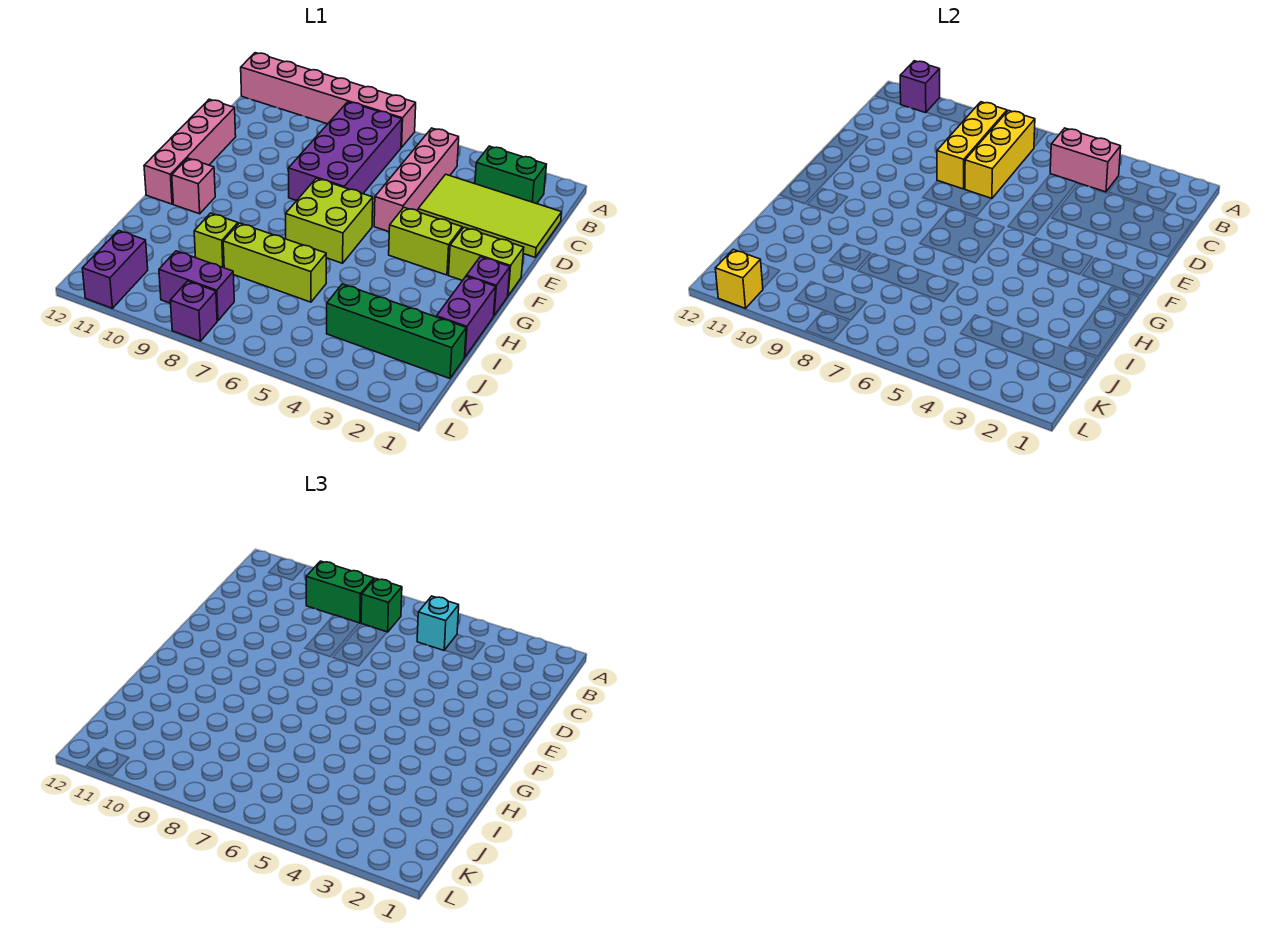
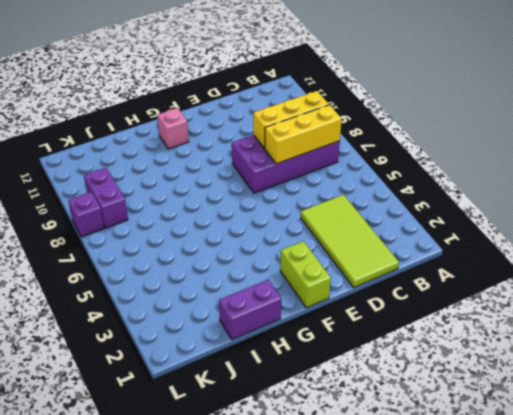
none -> pink 1x6 brick [241,53,416,147]
none -> green 1x2 brick [475,146,546,204]
none -> pink 1x4 brick [374,128,459,232]

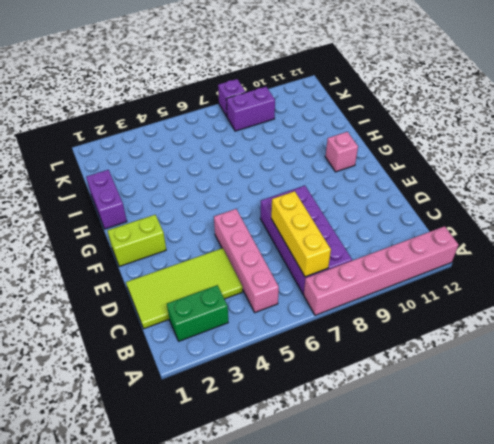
none -> pink 1x4 brick [144,99,236,204]
none -> lime 1x2 brick [389,208,462,275]
none -> lime 2x2 brick [286,178,373,263]

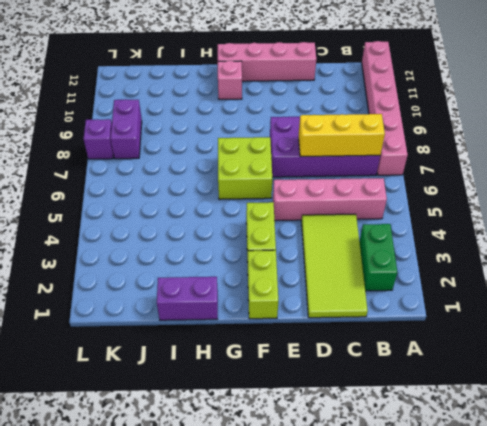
none -> purple 1x1 brick [466,257,510,315]
none -> lime 1x3 brick [223,223,326,302]
none -> lime 1x1 brick [194,213,238,268]

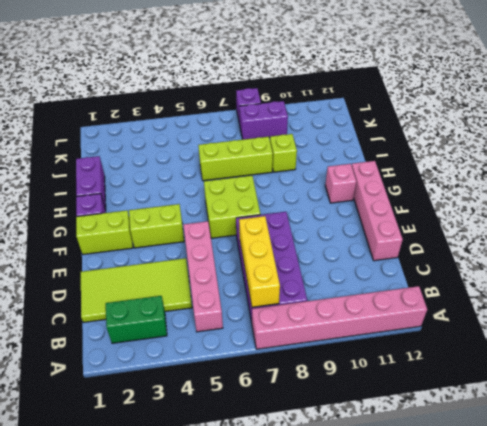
none -> green 1x4 brick [327,284,466,378]
none -> purple 1x2 brick [82,230,148,308]
none -> purple 1x1 brick [900,61,940,113]

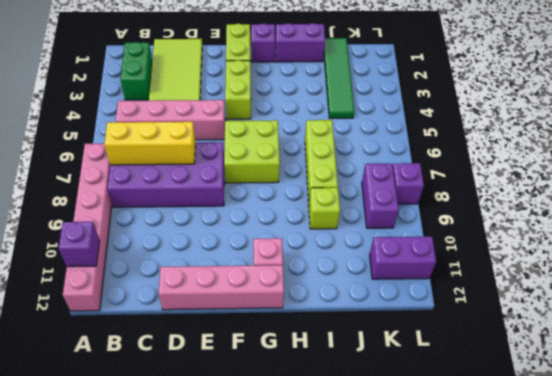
green 1x4 tile [324,38,355,118] -> green 1x4 brick [327,284,466,378]
none -> pink 1x2 brick [1050,128,1121,192]
none -> yellow 1x3 brick [937,102,1007,189]
none -> yellow 1x1 brick [715,249,763,308]

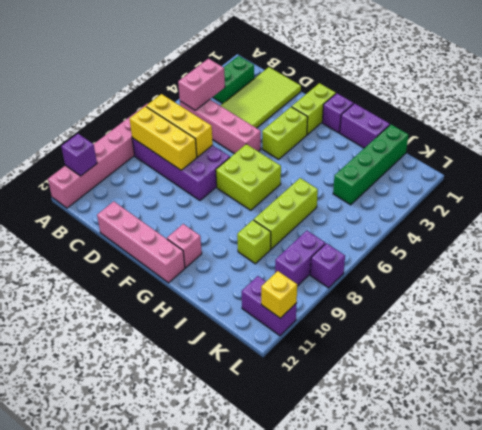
none -> cyan 1x1 brick [417,596,459,650]
none -> green 1x1 brick [361,579,402,632]
none -> green 1x2 brick [306,561,374,623]

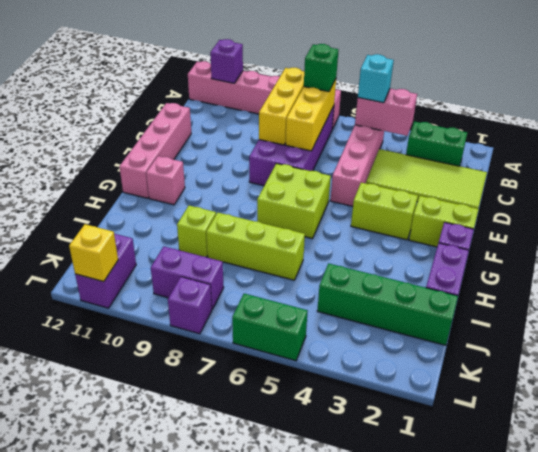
green 1x2 brick [232,294,308,361] -> green 1x2 brick moved to [306,561,374,623]

